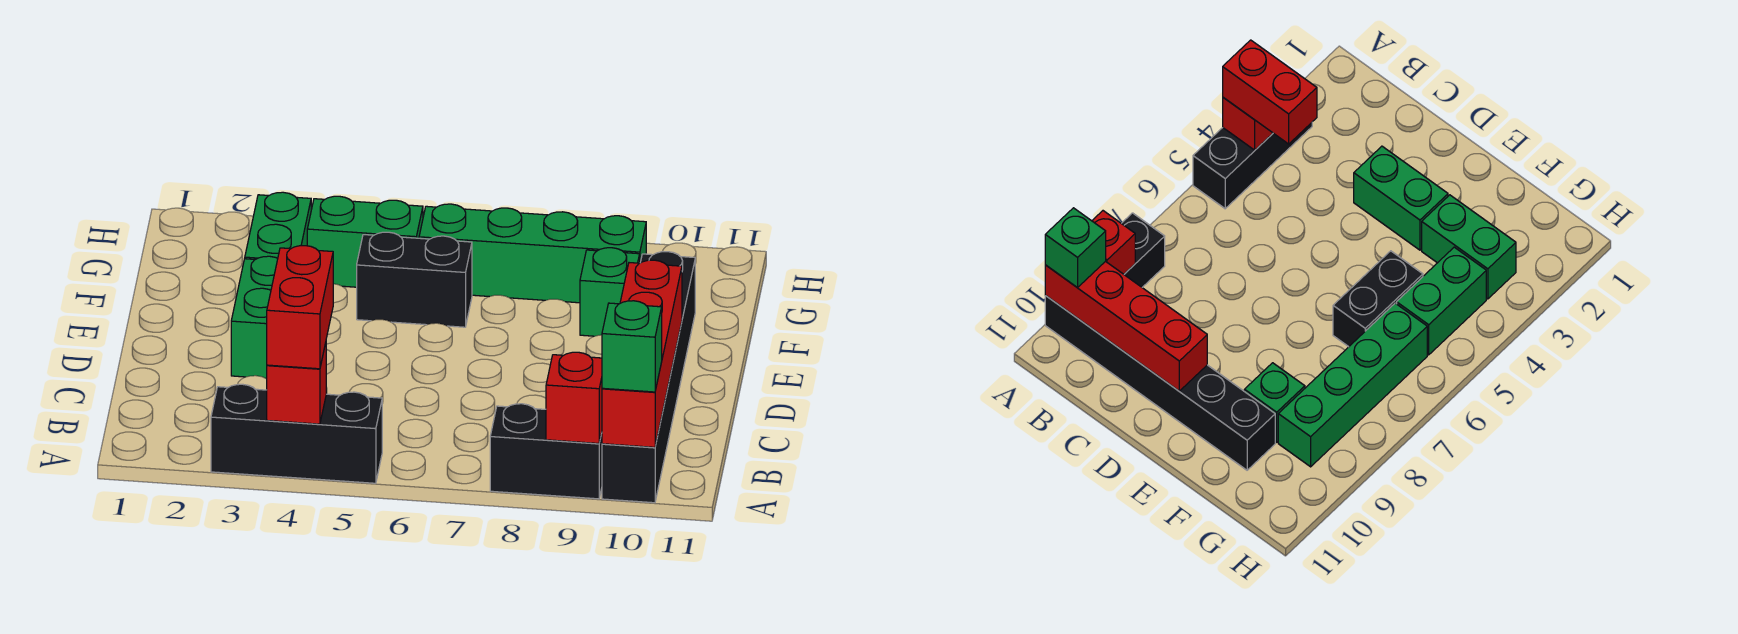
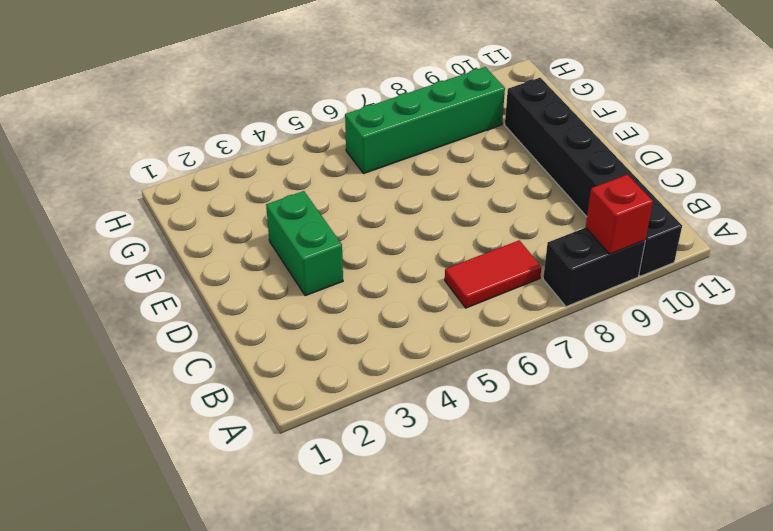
red 1x2 tile [445,240,541,308] -> none
none -> black 1x3 brick [211,384,382,483]
none -> green 1x2 brick [245,192,311,259]
none -> black 1x2 brick [357,232,472,327]

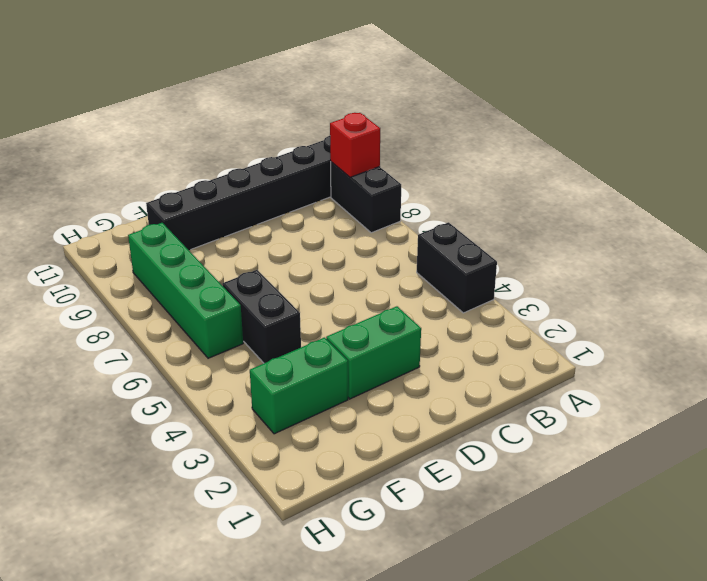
black 1x2 brick [417,222,497,313] -> black 1x3 brick [211,384,382,483]
none -> green 1x1 brick [580,248,640,336]
none -> green 1x2 brick [307,196,423,287]
none -> red 1x1 brick [266,343,326,424]

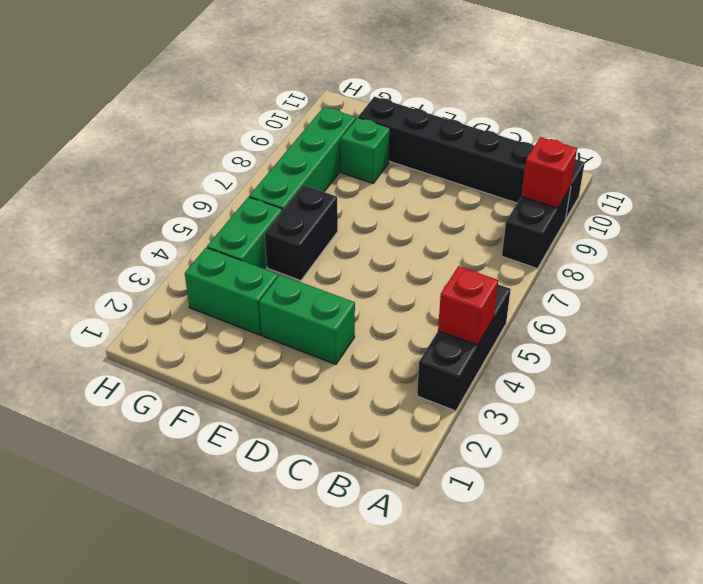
none -> red 1x4 brick [602,260,682,447]
none -> red 1x2 brick [267,246,333,369]
none -> green 1x1 brick [602,301,662,392]

